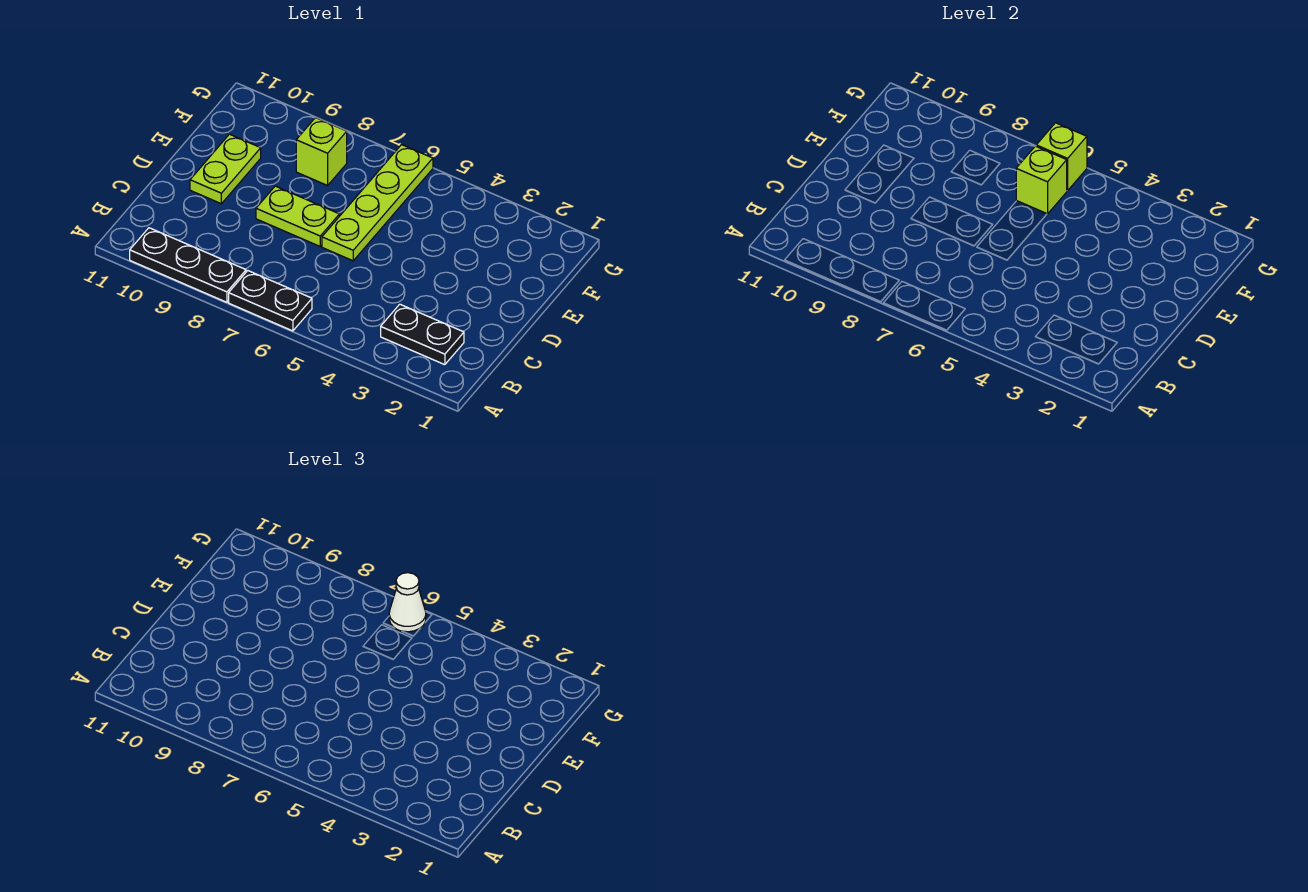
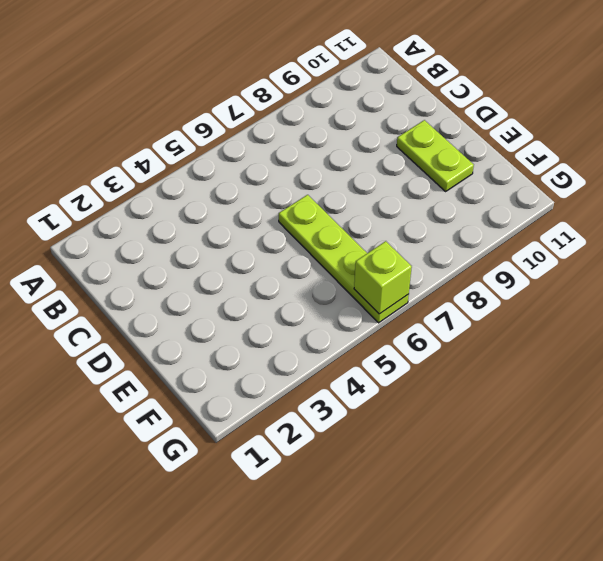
none -> black 1x2 plate [229,271,312,331]
none -> black 1x3 plate [130,228,246,302]

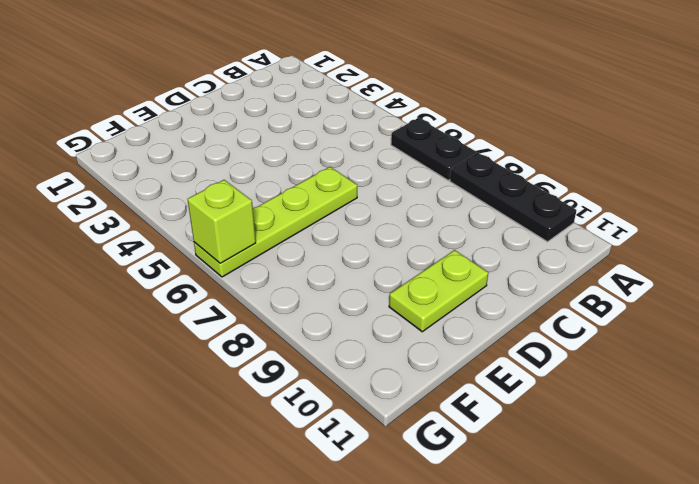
none -> black 1x2 plate [381,304,464,365]
none -> lime 1x2 plate [256,186,339,246]

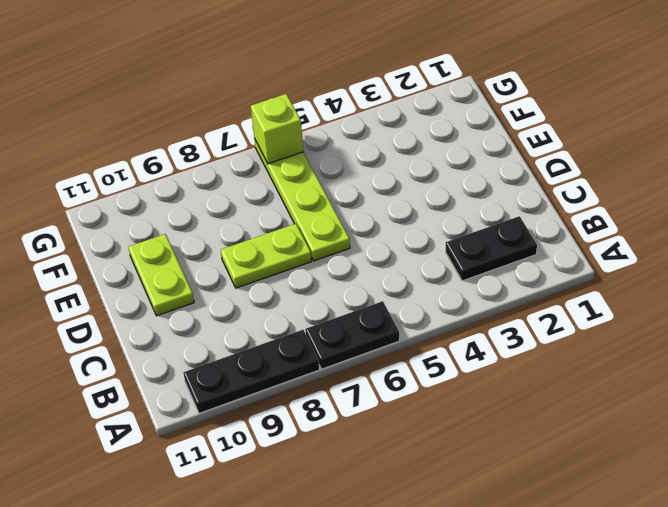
none -> lime 1x1 brick [296,118,347,186]
none -> lime 1x1 brick [1016,146,1067,214]

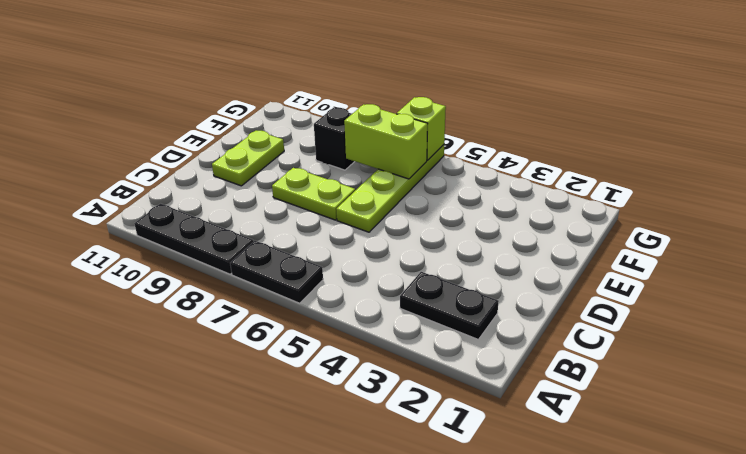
lime 1x2 brick [344,104,427,179] -> lime 1x1 brick [1016,146,1067,214]
black 1x1 brick [314,108,355,170] -> lime 1x1 brick [296,118,347,186]
none -> white 1x1 cone [389,573,426,632]

